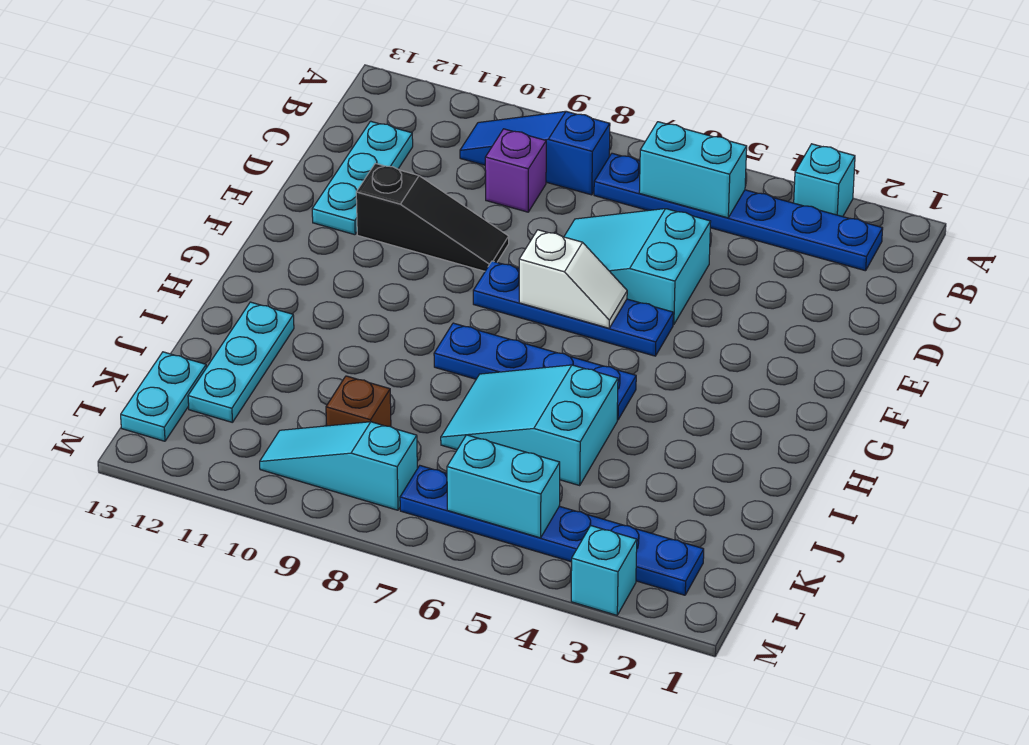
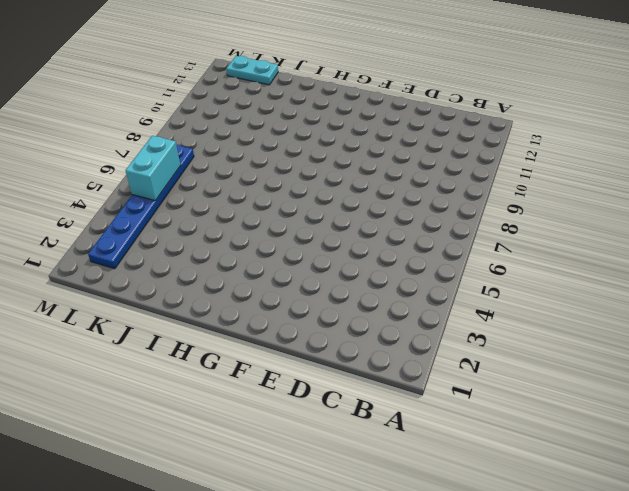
none -> cyan 1x1 brick [794,144,855,217]
none -> blue 1x6 plate [594,153,883,271]
none -> blue 1x3 slope [460,111,610,195]

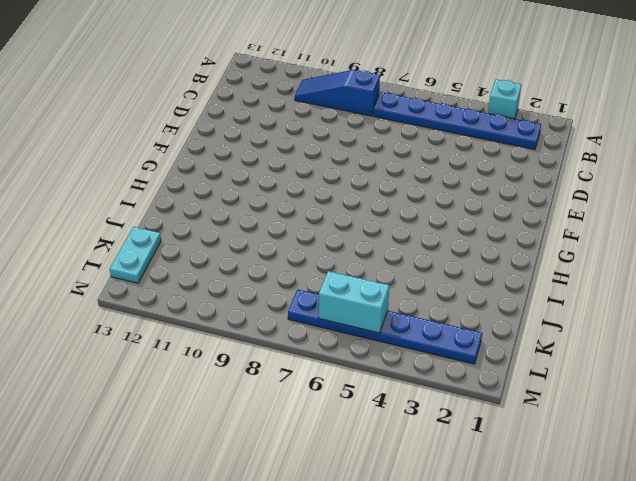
none -> purple 1x1 brick [485,129,546,212]
none -> cyan 1x3 plate [312,121,413,235]
none -> cyan 2x3 slope [564,209,711,325]

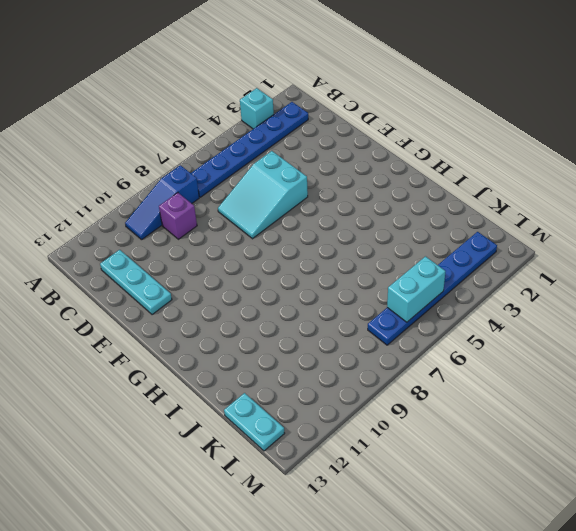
none -> black 1x3 slope [356,163,509,271]
none -> blue 1x4 plate [473,261,673,356]
none -> blue 1x4 plate [434,323,636,420]

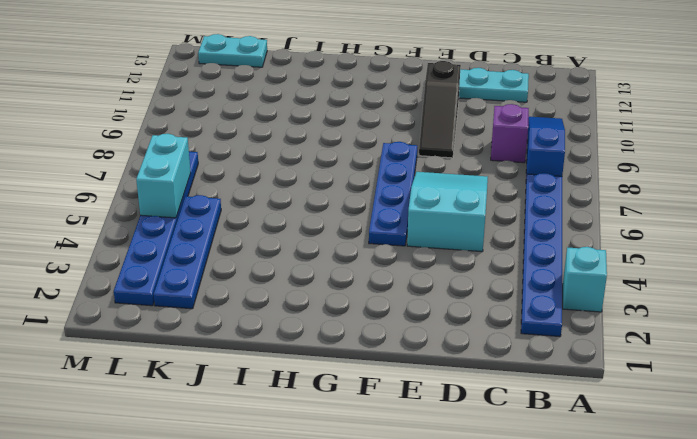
blue 1x4 plate [154,195,221,309] -> blue 1x4 plate moved to [434,323,636,420]
none -> cyan 2x3 slope [441,365,618,485]
none -> cyan 1x3 plate [188,302,294,423]
none -> brown 1x1 brick [326,376,391,427]

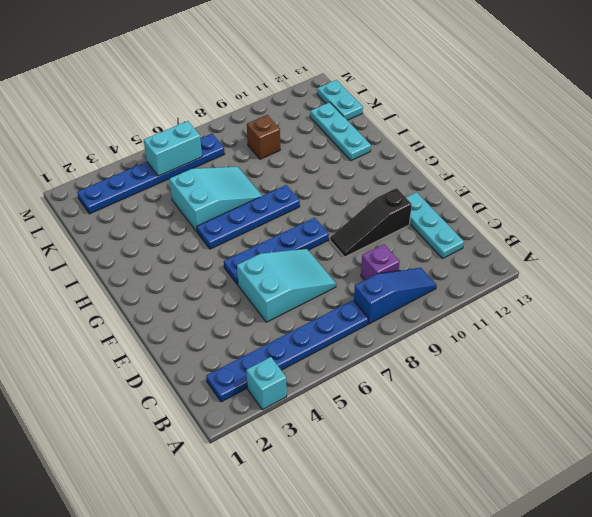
none -> cyan 1x3 slope [260,422,417,510]
none -> cyan 1x1 brick [571,526,637,615]
none -> cyan 1x2 brick [639,122,747,218]

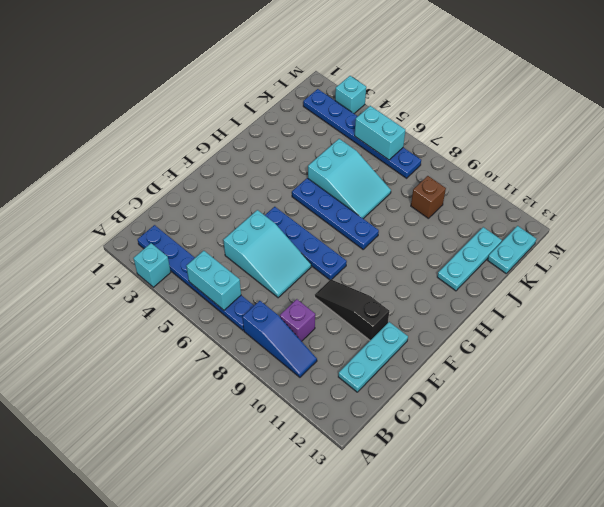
none -> cyan 1x3 slope [260,422,417,510]
none -> white 1x2 slope [519,230,627,328]

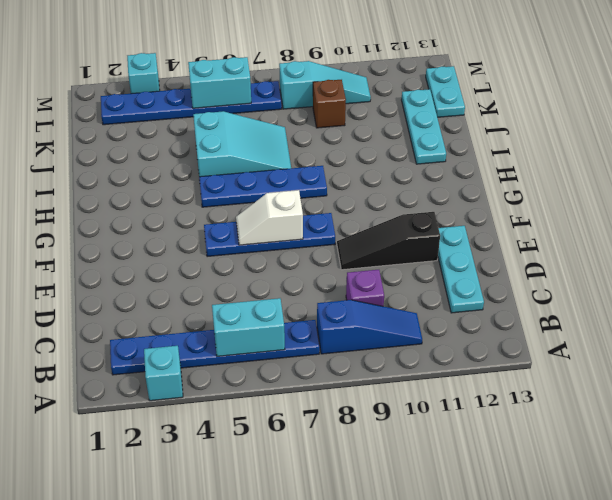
none -> cyan 2x3 slope [564,209,711,325]

